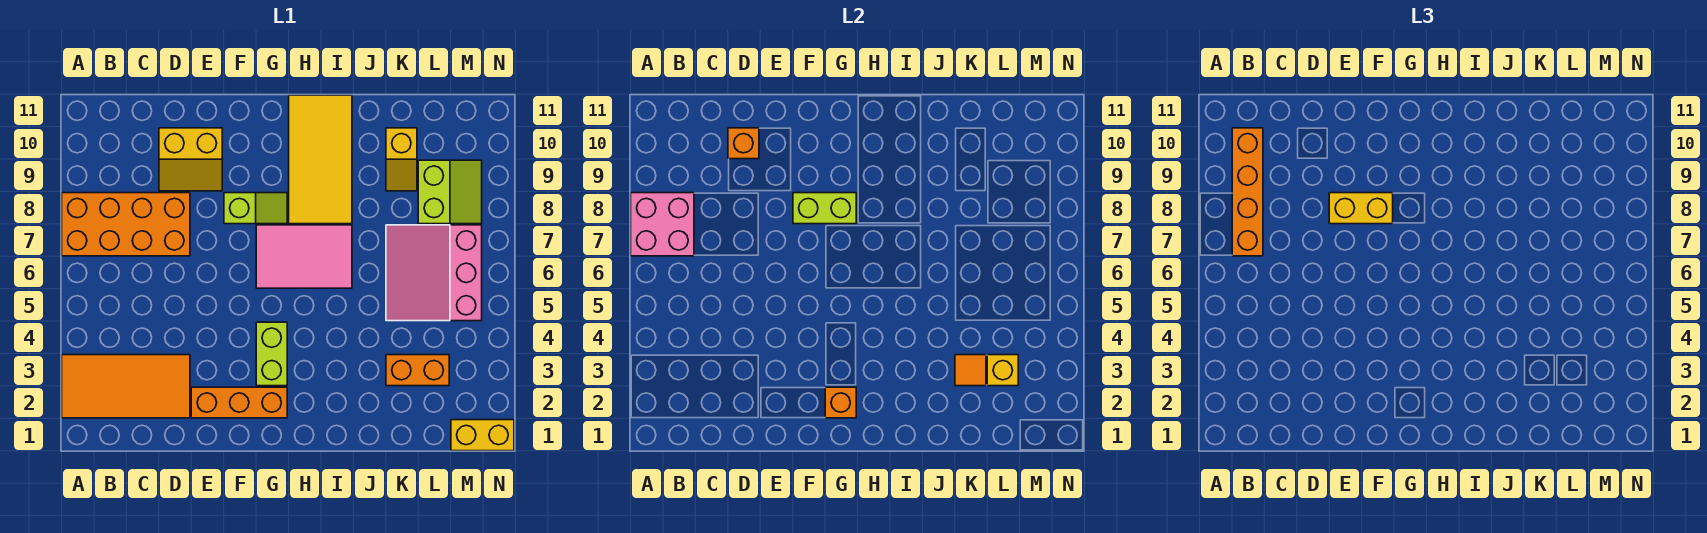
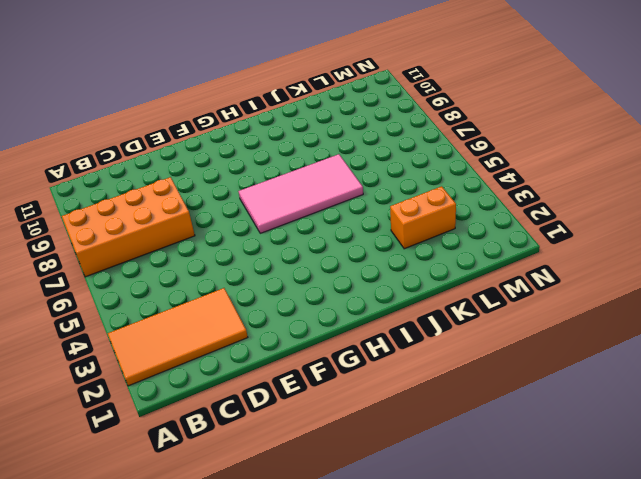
pink 2x4 tile [239,154,363,233] -> pink 2x3 tile [256,225,352,288]
none -> yellow 2x2 slope [159,128,222,191]
none -> orange 1x3 brick [191,387,287,418]
none -> lime 1x2 slope [224,193,287,224]

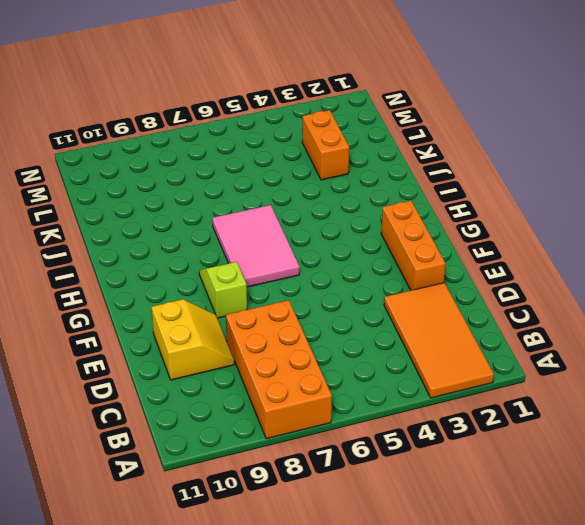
none -> lime 1x2 brick [256,322,287,386]
none -> yellow 2x4 tile [289,95,352,224]
none -> pink 3x3 slope [386,225,482,321]

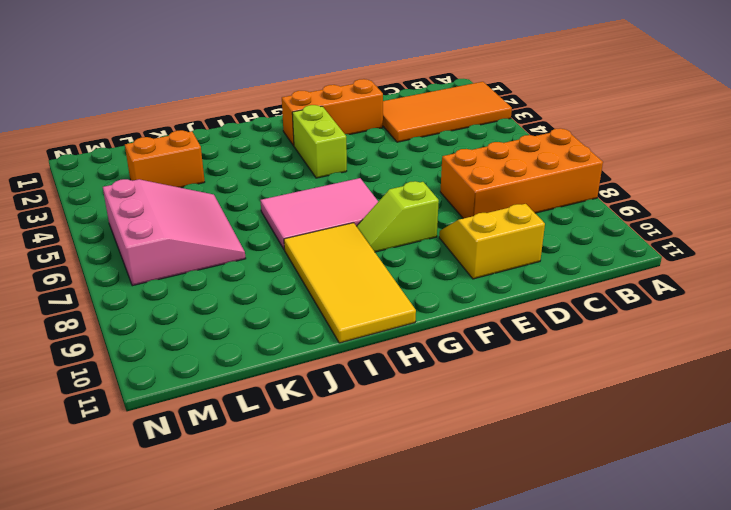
none -> yellow 1x2 slope [386,128,417,191]
none -> lime 2x2 slope [418,160,482,224]
none -> yellow 1x2 brick [451,420,514,451]

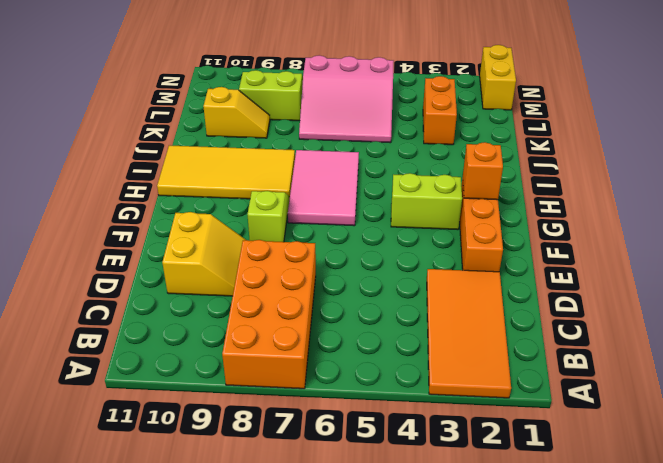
none -> pink 2x2 brick [631,193,694,256]
none -> orange 1x1 brick [728,128,759,159]
none -> lime 1x2 brick [793,193,856,224]

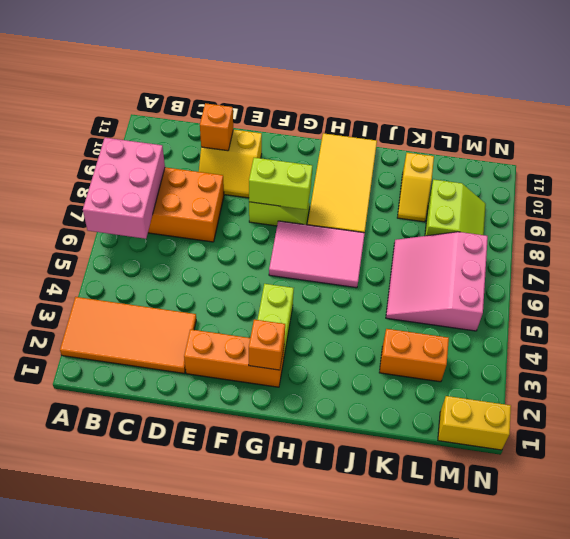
pink 2x3 brick [83,138,165,239] -> pink 2x2 brick [631,193,694,256]
none -> orange 1x1 tile [955,355,986,386]
none -> yellow 1x1 brick [987,355,1018,386]
none -> orange 1x4 brick [1232,128,1263,256]

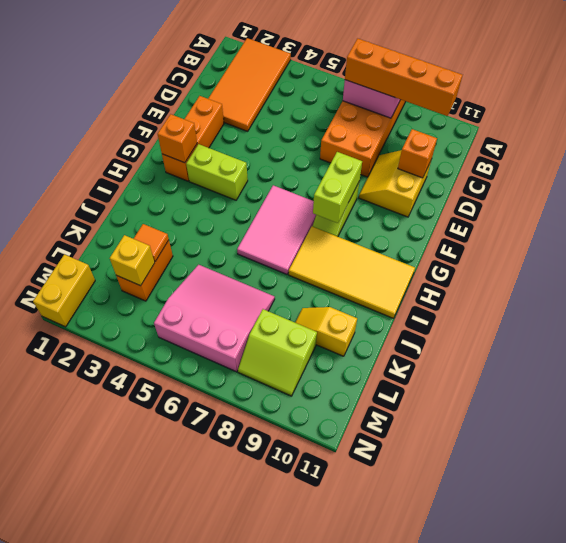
none -> yellow 1x2 brick [1329,193,1393,224]

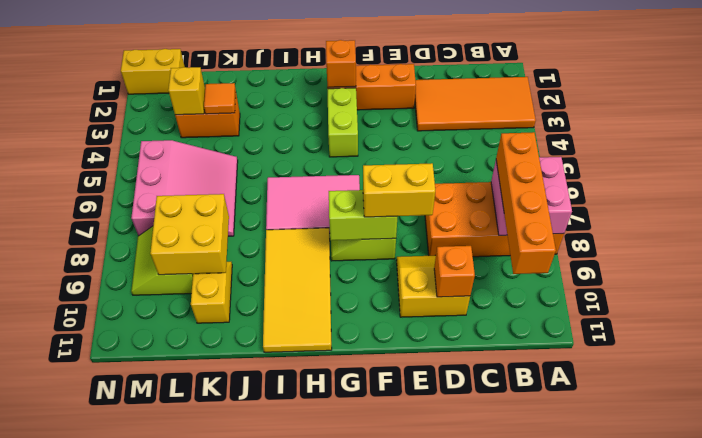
yellow 2x2 brick [150,194,229,275] -> none

